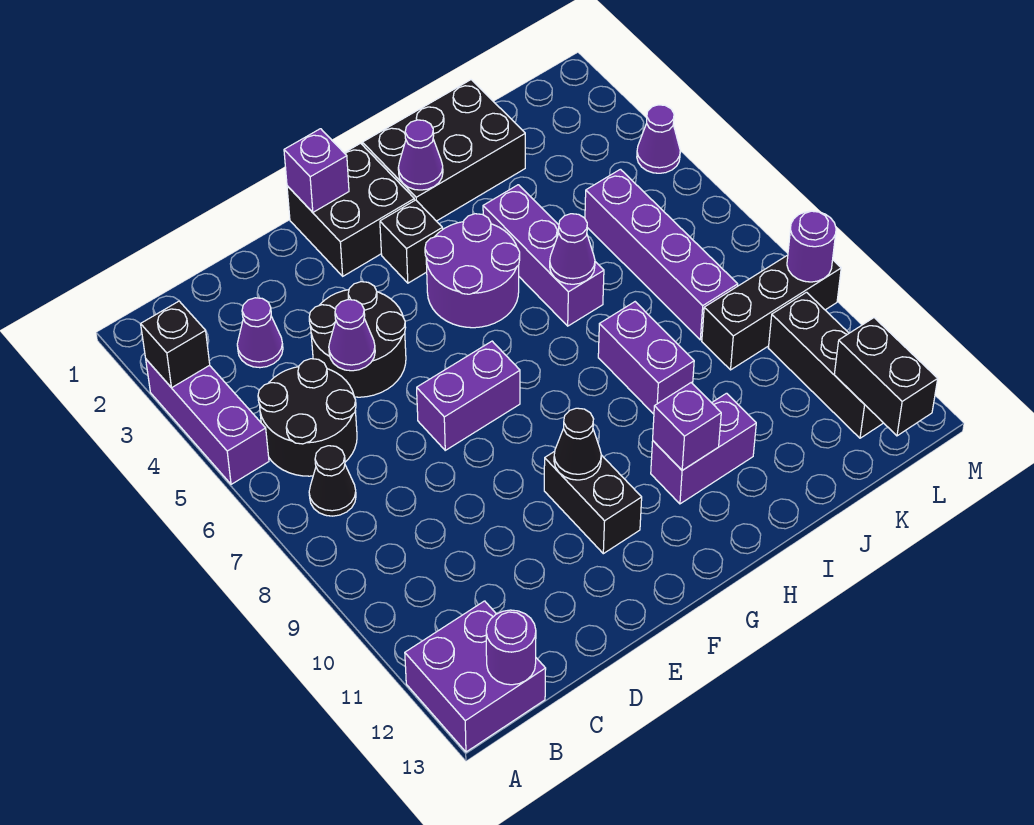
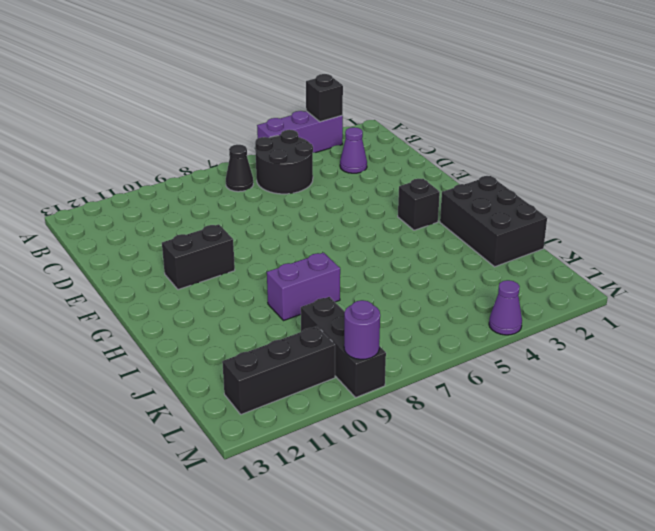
none -> purple 2x2 brick [405,601,546,752]
none -> black 2x2 round brick [309,282,406,397]
none -> purple 1x2 brick [417,341,520,450]

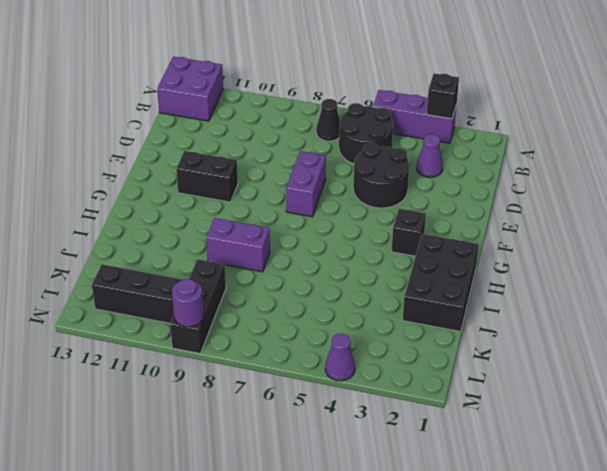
none -> black 2x2 brick [287,143,414,276]
none -> purple 2x2 round brick [425,214,520,328]
none -> purple 1x2 brick [651,393,756,504]

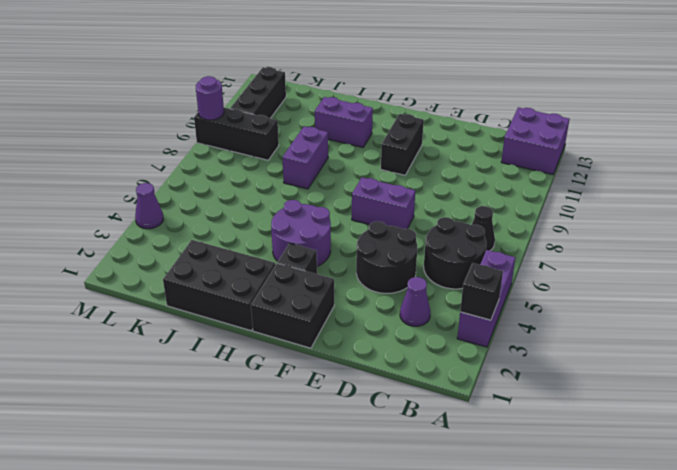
none -> purple 1x3 brick [483,185,604,326]
none -> purple 1x4 brick [585,169,738,340]
none -> purple 1x1 round brick [486,610,536,685]

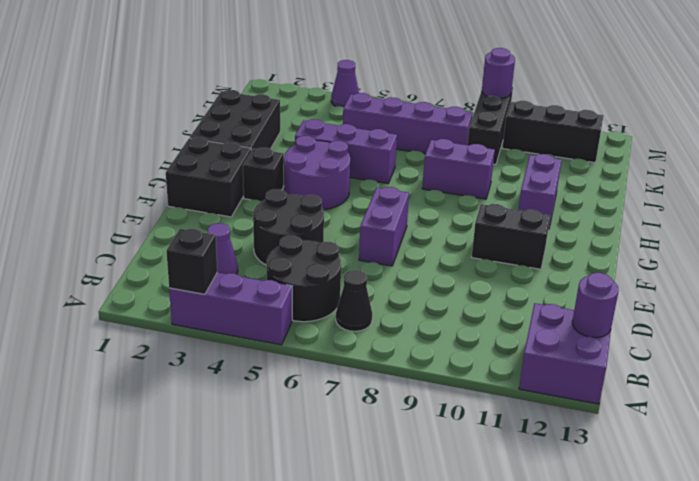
none -> purple 1x1 cone [329,300,375,371]
none -> purple 1x1 brick [284,129,349,212]
none -> black 1x1 cone [554,408,601,480]

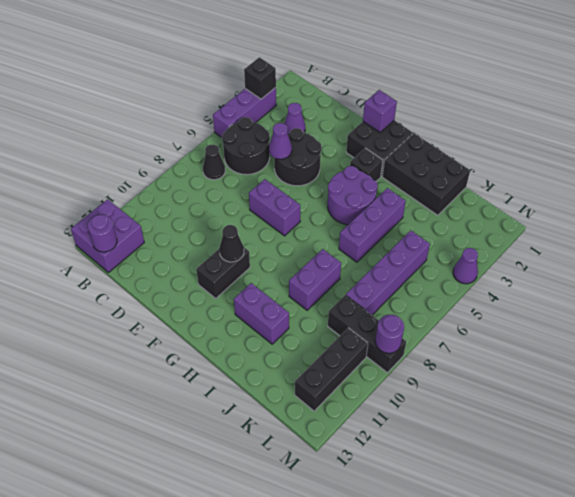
none -> purple 1x1 cone [398,120,443,190]
none -> purple 1x1 brick [653,383,721,470]
none -> purple 1x1 cone [550,214,595,284]

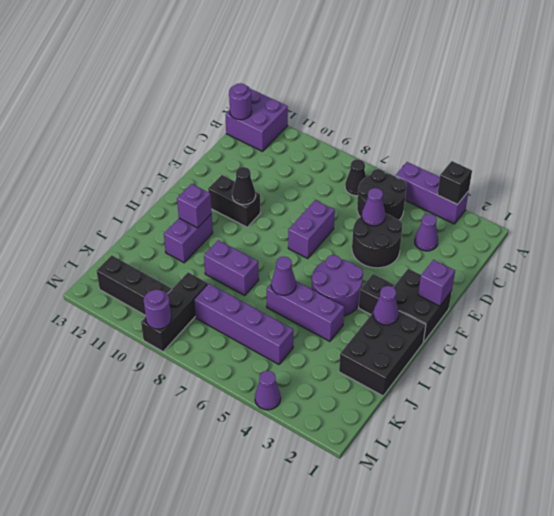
none -> black 1x2 brick [834,318,938,436]

